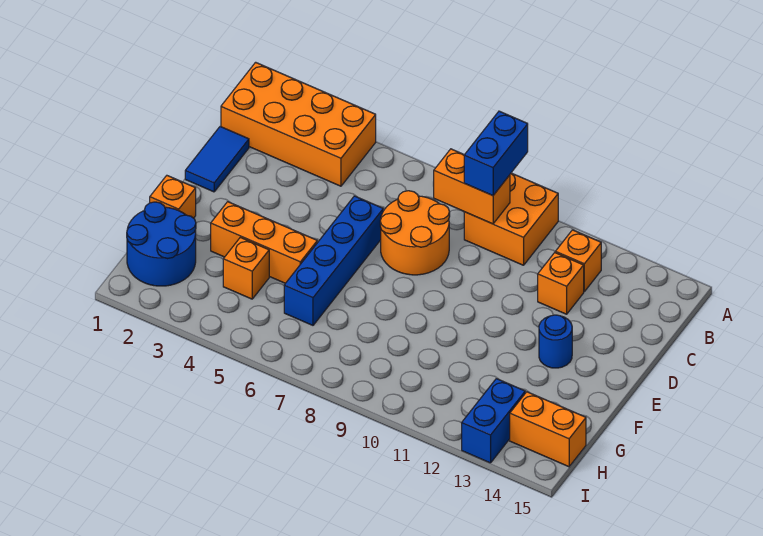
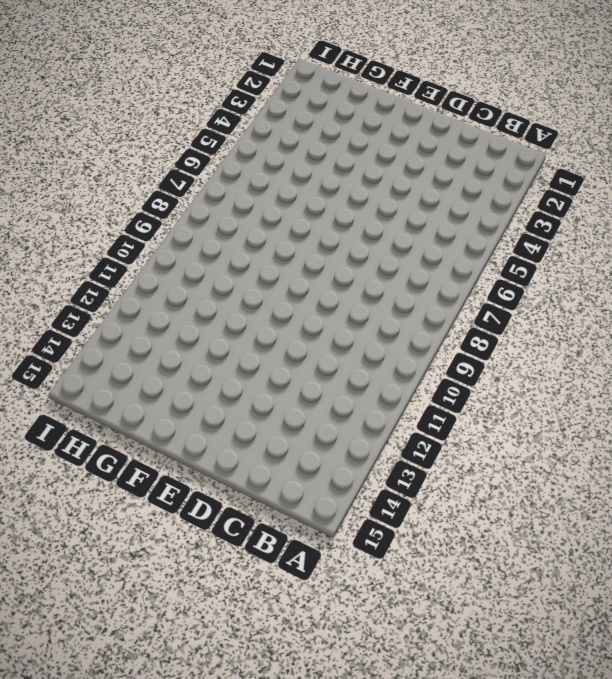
none -> orange 2x4 brick [221,62,376,186]
none -> orange 2x2 brick [464,173,558,265]
none -> orange 1x1 brick [555,230,601,291]

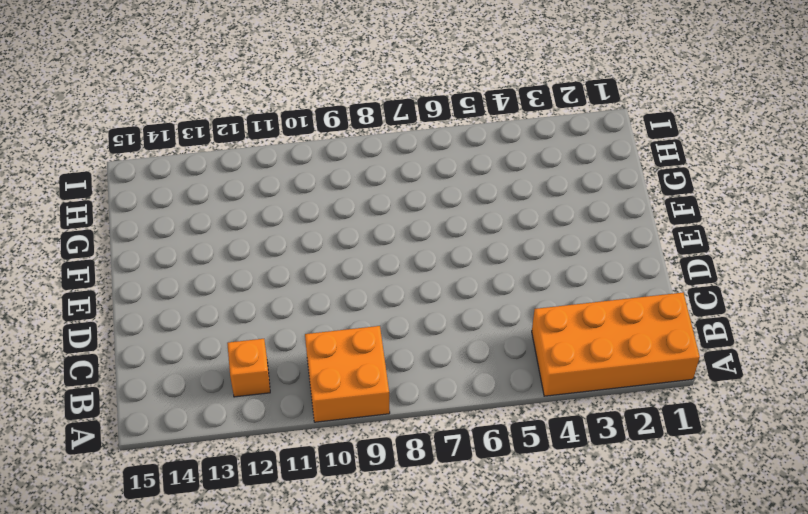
none -> blue 1x2 tile [185,127,249,192]
none -> orange 2x2 round brick [380,191,450,275]
none -> orange 1x1 brick [538,253,584,314]

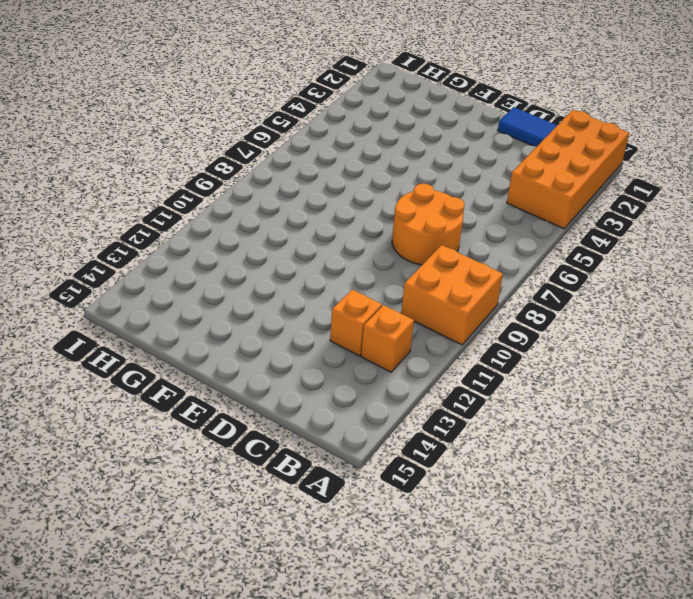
none -> blue 1x4 brick [284,196,383,325]
none -> blue 1x1 round brick [539,315,572,368]
none -> orange 1x1 brick [150,176,196,218]

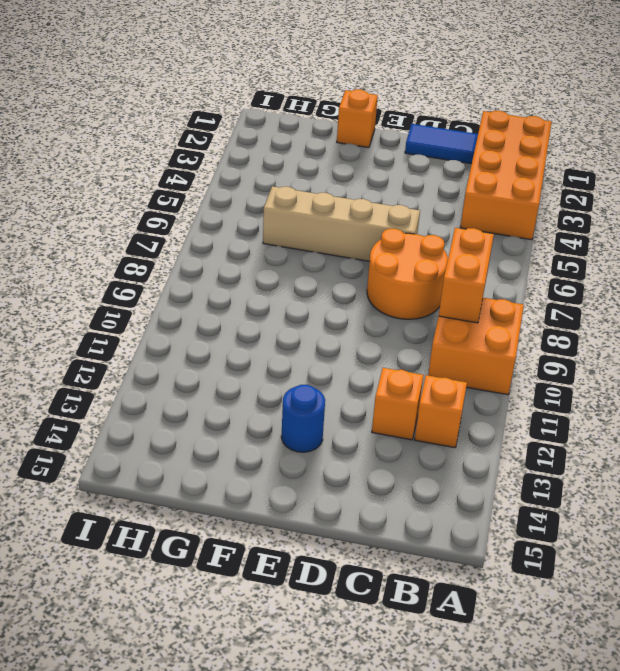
tan 1x4 brick [263,186,420,261] -> blue 1x4 brick [284,196,383,325]
none -> orange 1x3 brick [211,202,317,283]
none -> blue 2x2 round brick [127,202,196,286]
none -> orange 1x1 brick [223,237,269,299]

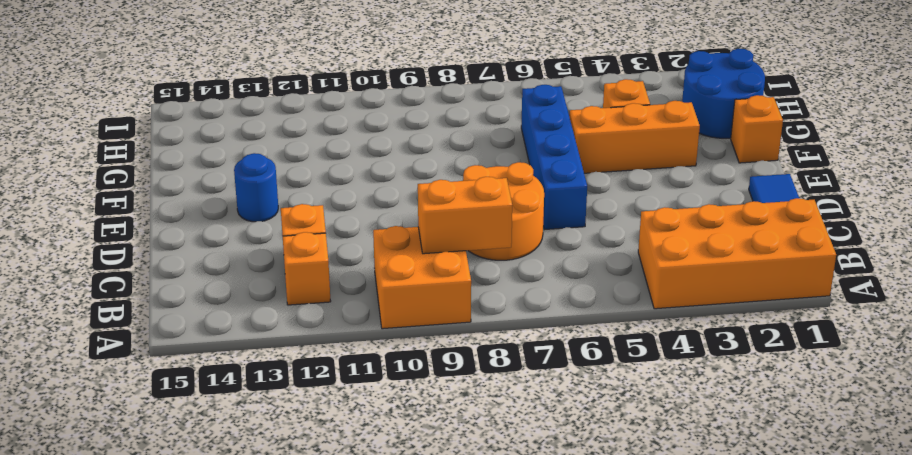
none -> blue 1x2 brick [462,379,525,463]
none -> orange 1x2 brick [510,392,586,467]
none -> blue 1x2 brick [464,111,528,196]

